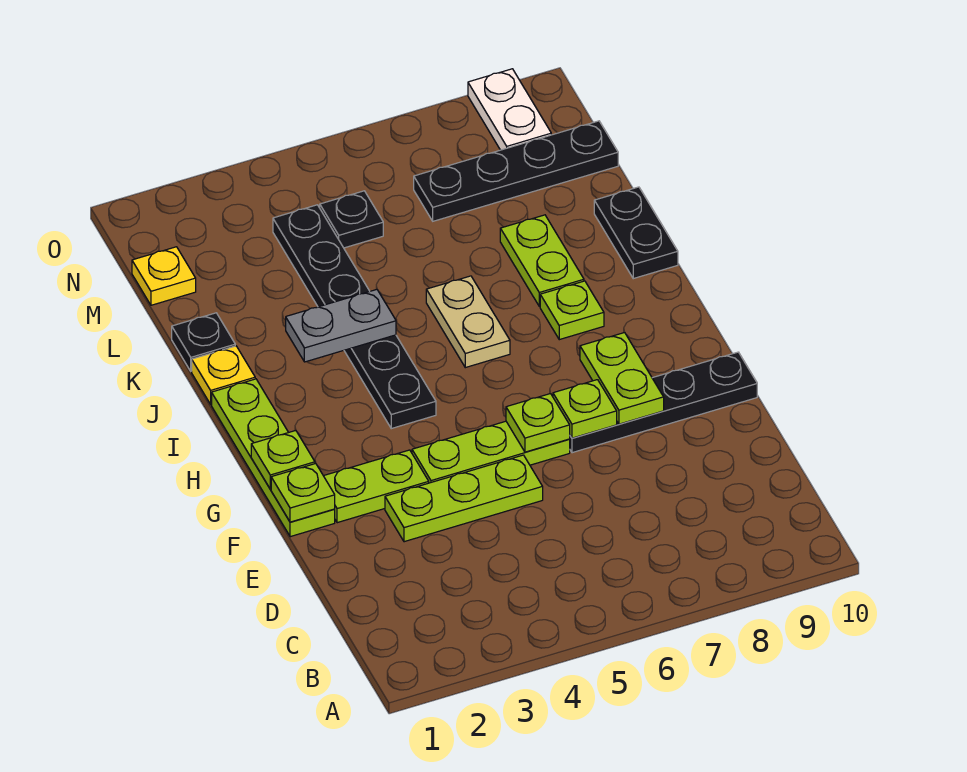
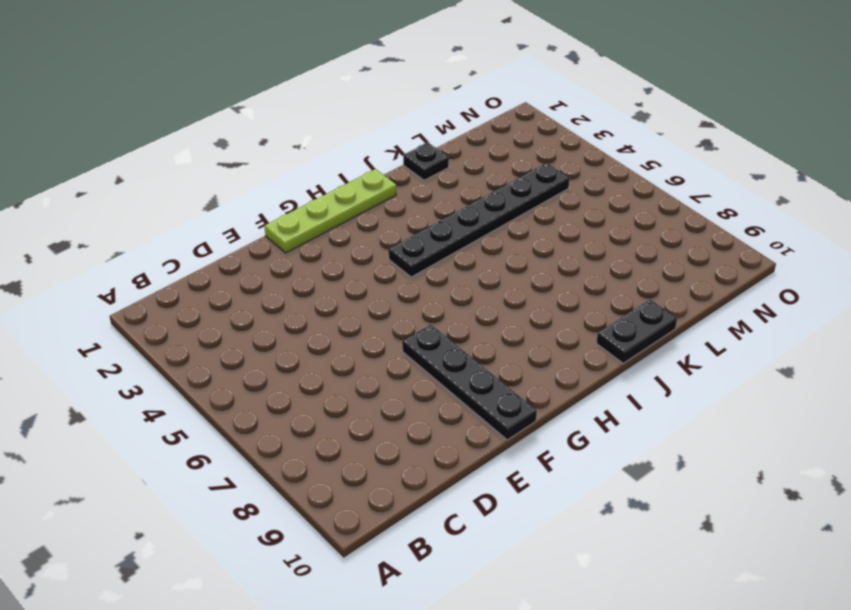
none -> lime 1x3 plate [385,455,543,542]
none -> lime 1x2 plate [324,450,429,523]
none -> lime 1x3 plate [412,421,570,483]

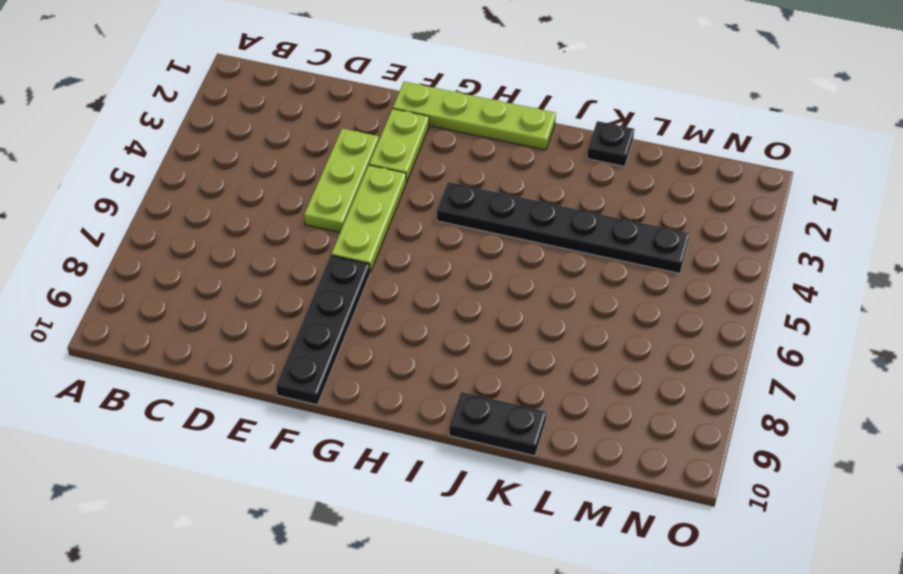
none -> tan 1x2 plate [426,276,510,368]
none -> lime 1x1 plate [540,281,604,340]
none -> yellow 1x1 plate [192,346,255,404]

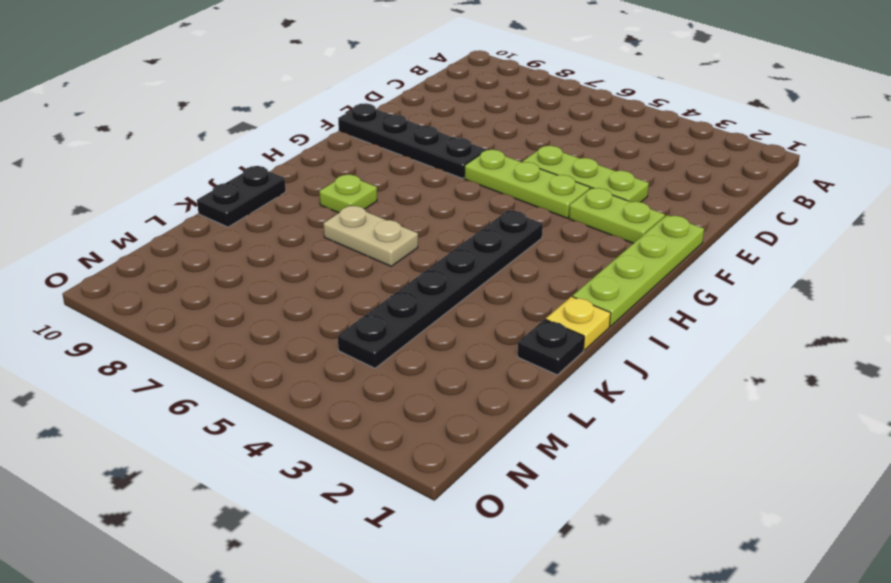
tan 1x2 plate [323,205,418,266] -> tan 1x2 plate turned to [426,276,510,368]
none -> lime 1x2 plate [500,215,584,307]
none -> yellow 1x1 plate [132,247,196,305]
none -> black 1x1 plate [320,191,383,248]

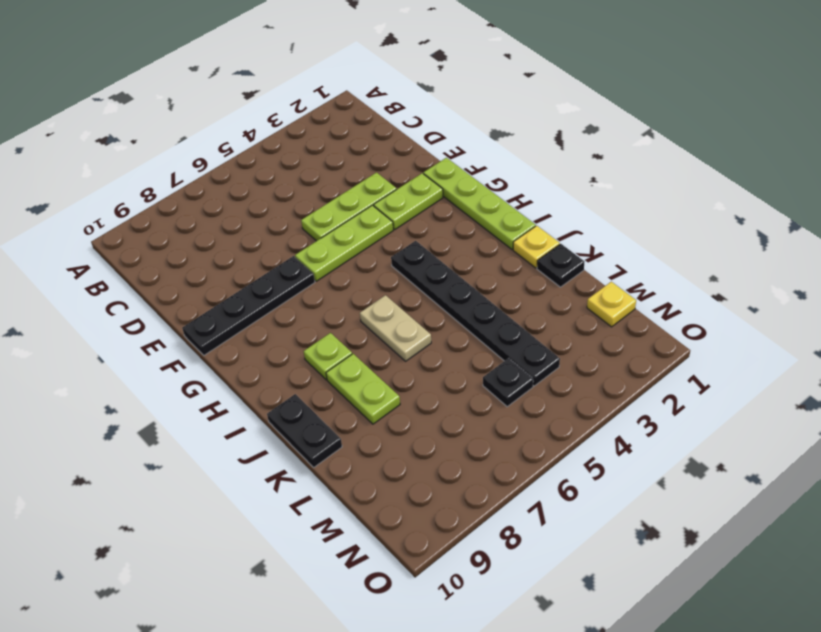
none -> black 1x4 plate [414,121,618,221]
none -> white 1x2 plate [468,69,551,150]
none -> lime 1x1 plate [271,464,335,522]

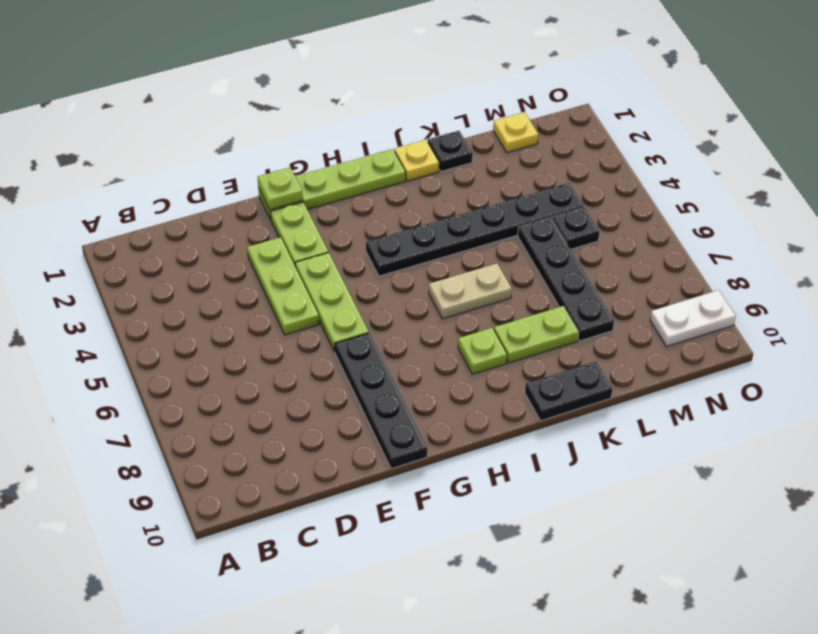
black 1x4 plate [518,217,614,341] -> black 1x4 plate moved to [414,121,618,221]
none -> lime 1x1 plate [506,394,570,452]
none -> lime 1x1 plate [553,380,617,438]
none -> lime 1x2 plate [580,333,664,424]

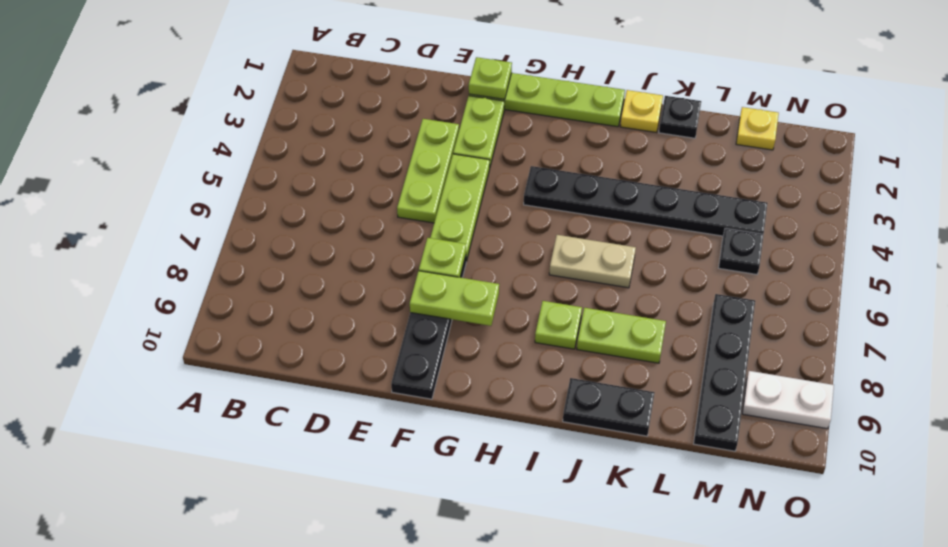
none -> lime 1x1 plate [506,394,570,452]
none -> lime 1x1 plate [251,431,315,489]
none -> grey 1x2 plate [286,289,396,362]

